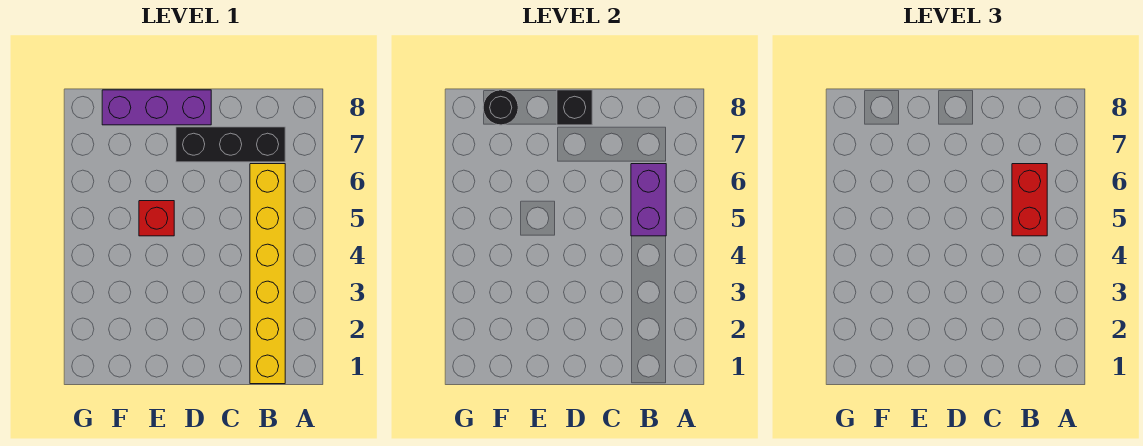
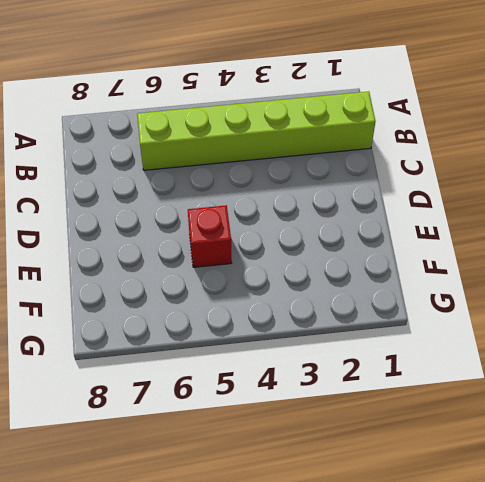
lime 1x6 brick [137,92,376,170] -> yellow 1x6 brick [250,164,285,384]
none -> black 1x3 brick [176,127,285,162]
none -> purple 1x3 brick [102,90,211,125]

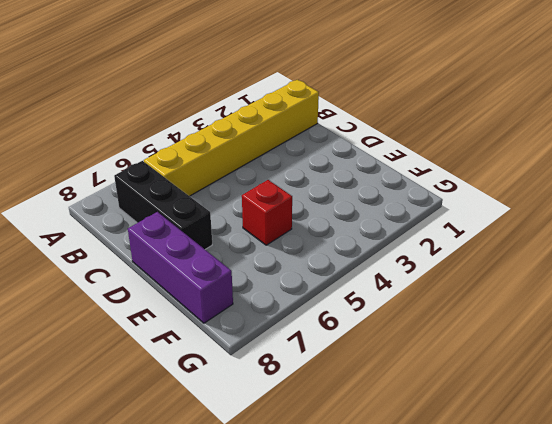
none -> purple 1x2 brick [631,164,666,236]
none -> black 1x1 brick [557,90,592,125]

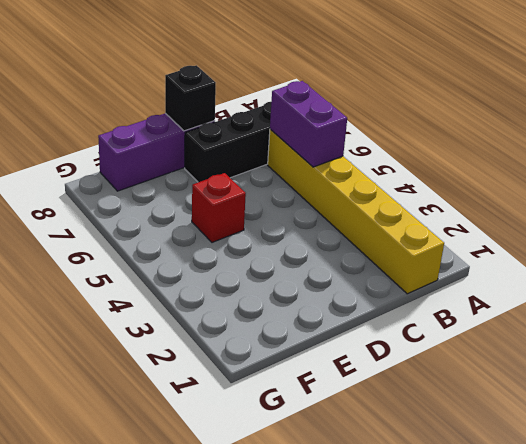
none -> black 1x1 round brick [483,90,518,125]
none -> red 1x2 brick [1012,164,1047,236]

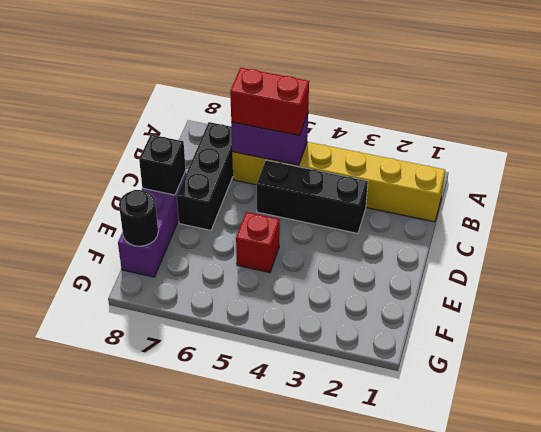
black 1x3 brick [257,160,368,233] -> none

